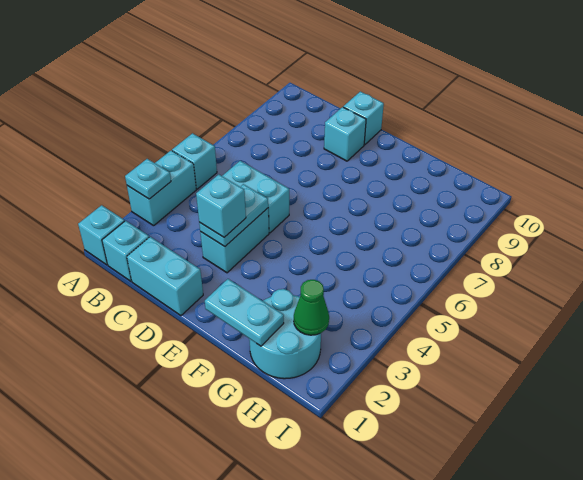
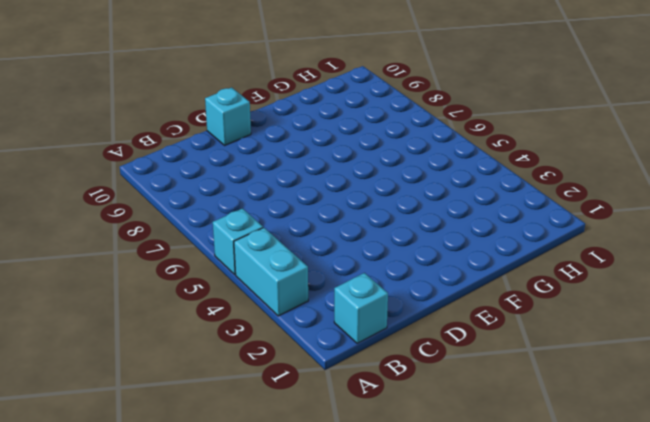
none -> cyan 1x1 brick [78,205,124,265]
none -> cyan 1x2 brick [127,237,203,316]
none -> cyan 1x2 brick [222,161,289,233]

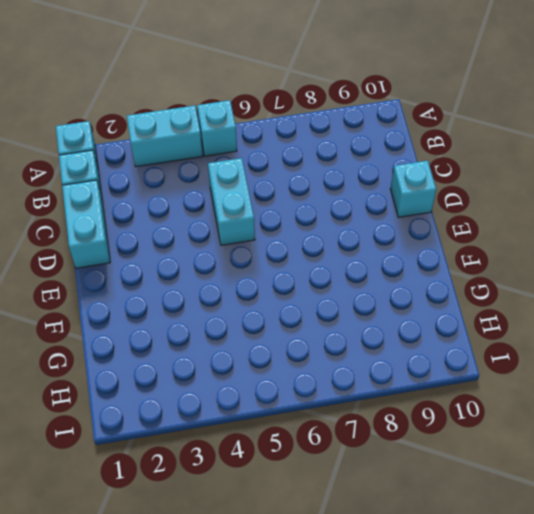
none -> cyan 1x2 brick [200,208,269,273]
none -> cyan 1x1 brick [324,107,366,161]
none -> cyan 2x2 round brick [249,289,321,379]

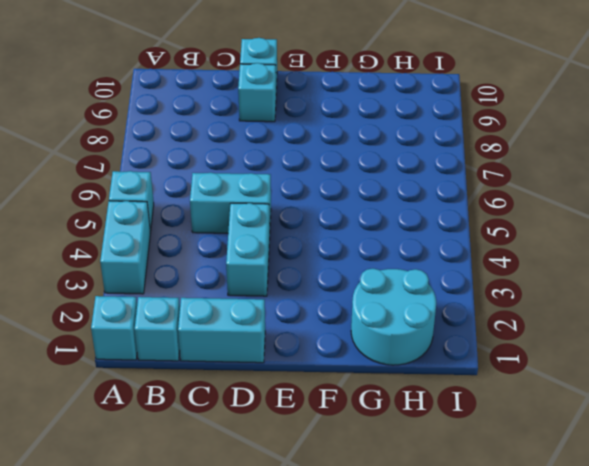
none -> cyan 1x1 plate [125,159,171,199]
none -> cyan 1x2 plate [199,184,268,247]
none -> cyan 1x2 plate [205,279,284,346]

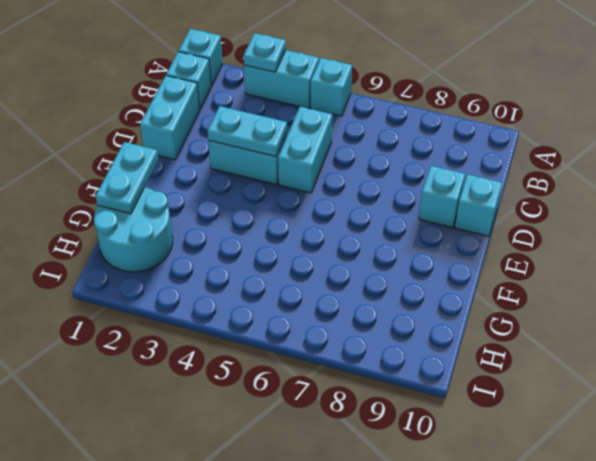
none -> green 1x1 cone [294,280,329,335]
none -> cyan 1x1 brick [196,174,246,237]

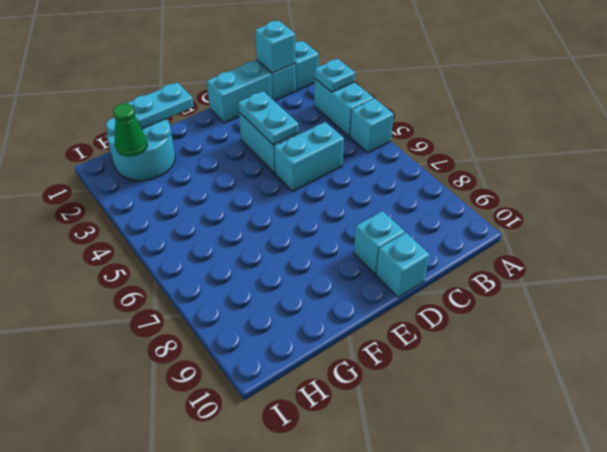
cyan 1x1 brick [255,20,295,73] -> cyan 1x1 brick moved to [196,174,246,237]

